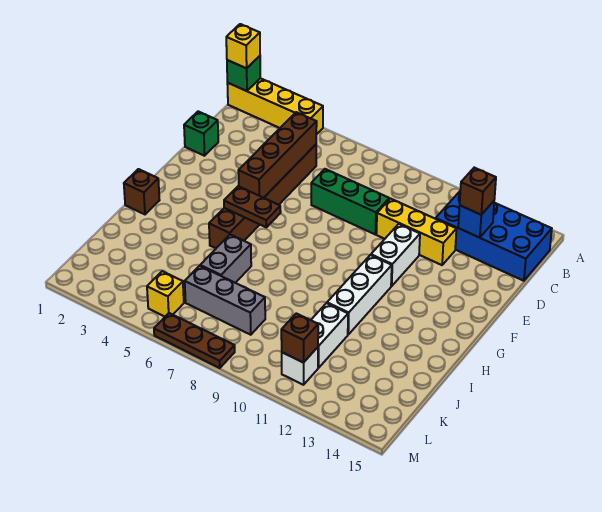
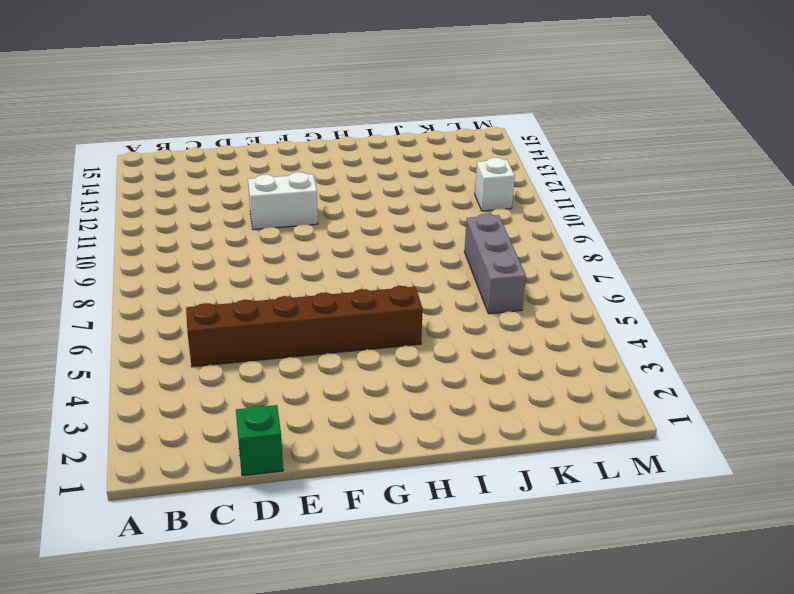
none -> yellow 1x4 brick [227,78,323,135]
none -> blue 2x4 brick [436,191,552,281]
none -> green 1x3 brick [311,169,389,234]

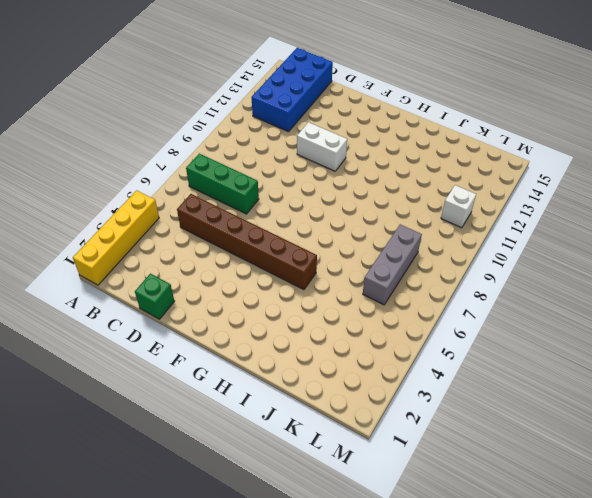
green 1x3 brick [186,154,259,214] -> green 1x3 brick turned to [311,169,389,234]
none -> yellow 1x3 brick [376,199,456,265]
none -> white 1x3 brick [327,255,392,334]
none -> brown 1x1 brick [124,169,160,214]

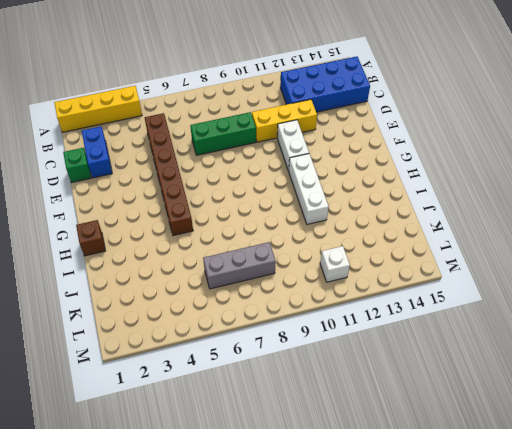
blue 1x2 brick [82,126,112,178] -> none
none -> grey 1x2 brick [200,235,251,283]
none -> white 1x2 brick [311,303,348,368]
none -> yellow 1x1 brick [147,271,184,317]

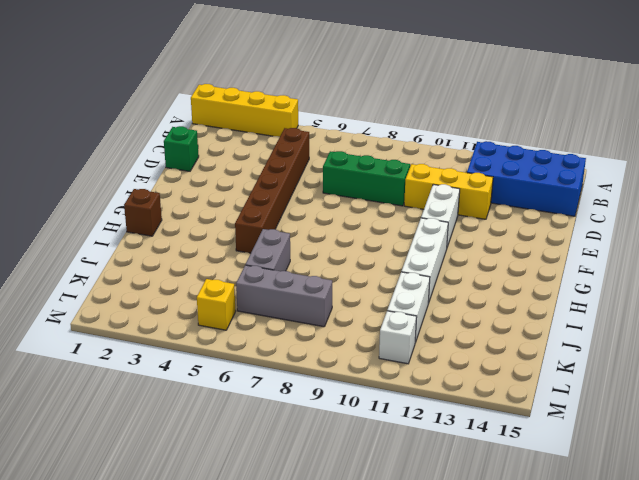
none -> brown 1x3 plate [154,313,235,368]
none -> green 1x1 brick [227,56,260,91]
none -> brown 1x4 brick [238,112,317,198]

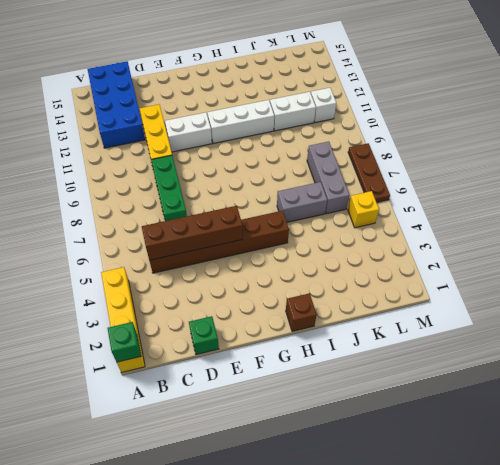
none -> blue 1x1 brick [458,201,494,238]
none -> brown 1x2 plate [224,186,281,227]
none -> brown 1x1 brick [281,313,318,363]

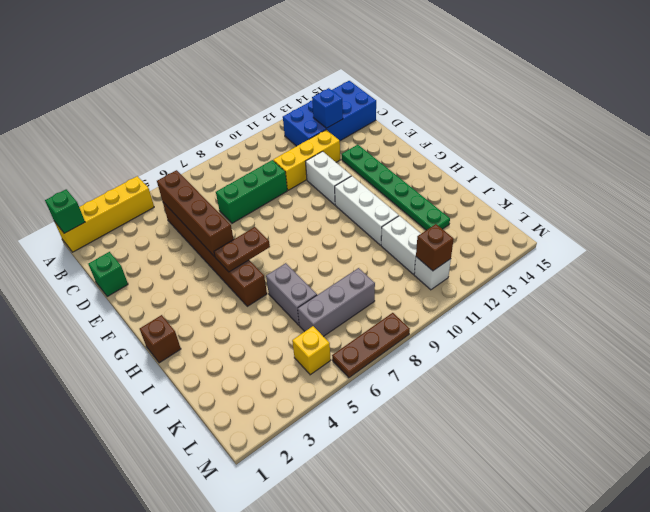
green 1x6 plate [342,145,450,230] -> none
none -> yellow 1x1 brick [226,24,260,68]
none -> brown 1x1 brick [460,168,496,215]

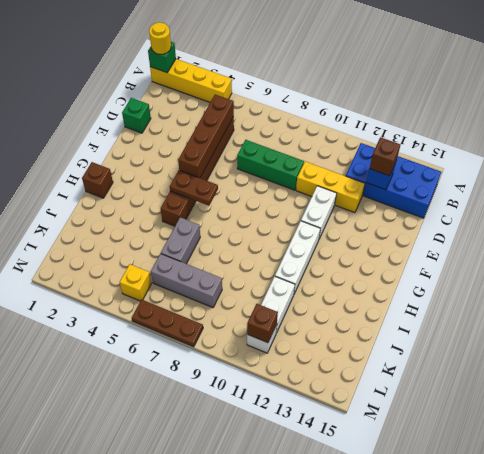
yellow 1x1 round brick [149,22,171,54] -> yellow 1x1 brick [226,24,260,68]

